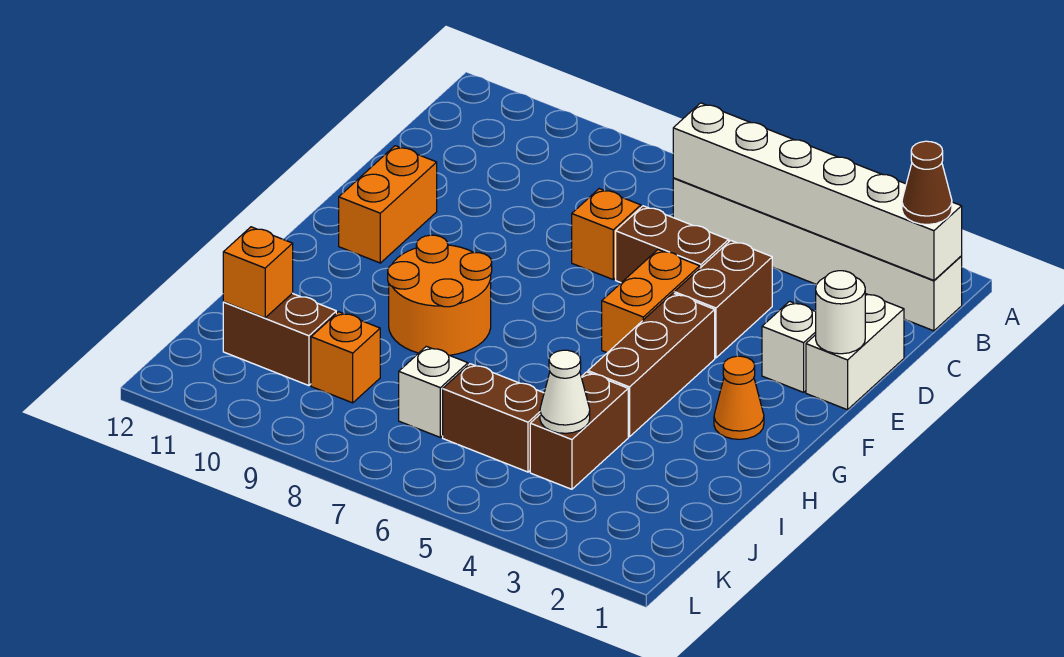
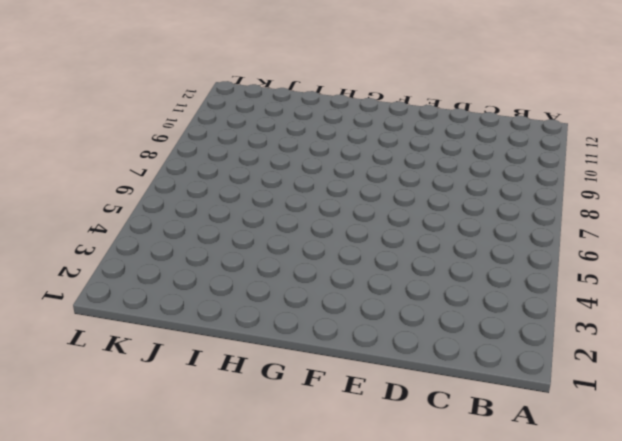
none -> white 1x6 brick [673,178,962,331]
none -> white 1x2 brick [806,294,904,410]
none -> brown 1x2 brick [674,240,773,358]

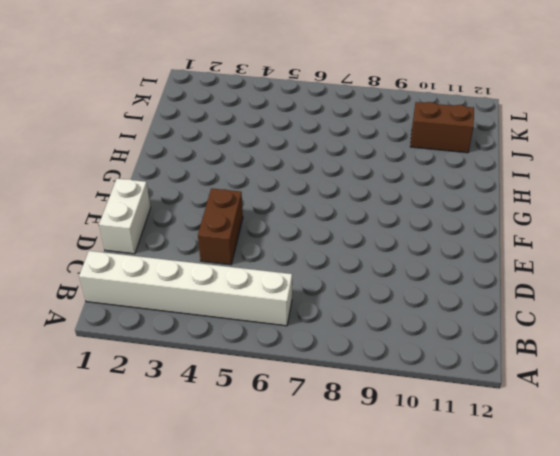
none -> brown 1x2 brick [616,206,729,283]
none -> orange 1x1 brick [572,189,641,279]
none -> white 1x1 brick [762,301,816,392]

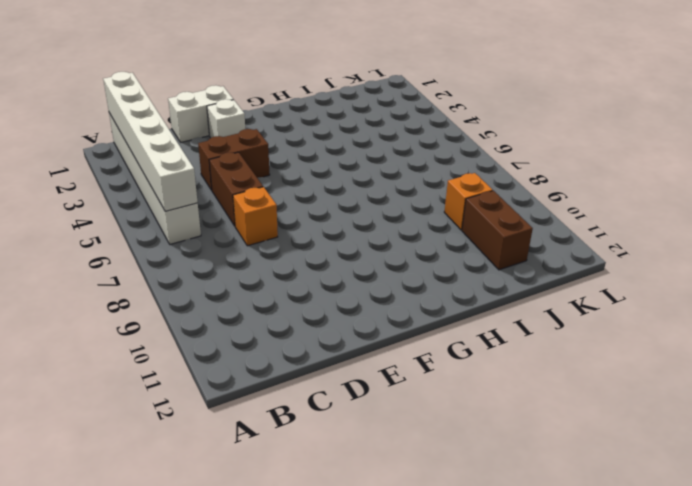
none -> orange 1x2 brick [602,250,700,353]
none -> orange 1x2 brick [339,146,437,263]
none -> brown 1x3 brick [588,293,715,437]

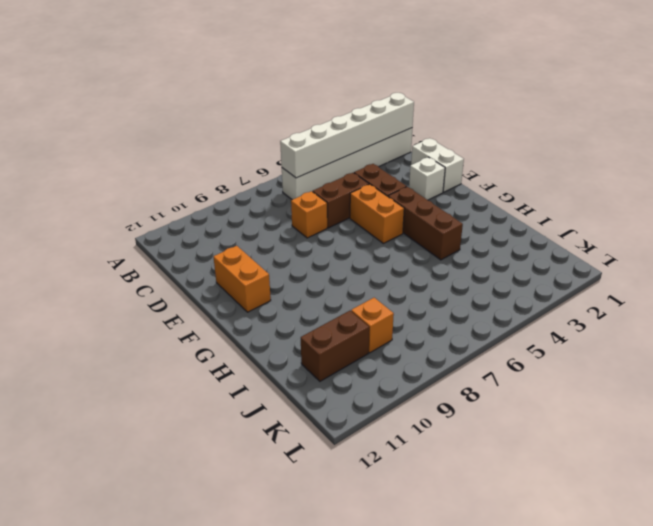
none -> orange 1x1 cone [714,356,764,439]
none -> orange 2x2 round brick [388,235,492,355]
none -> brown 1x2 brick [530,372,628,489]

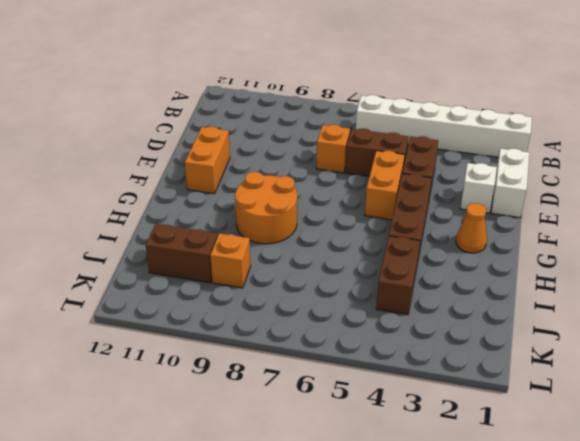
none -> brown 1x2 brick [443,364,544,472]
none -> white 1x1 brick [399,346,468,437]
none -> white 1x6 brick [673,103,962,280]

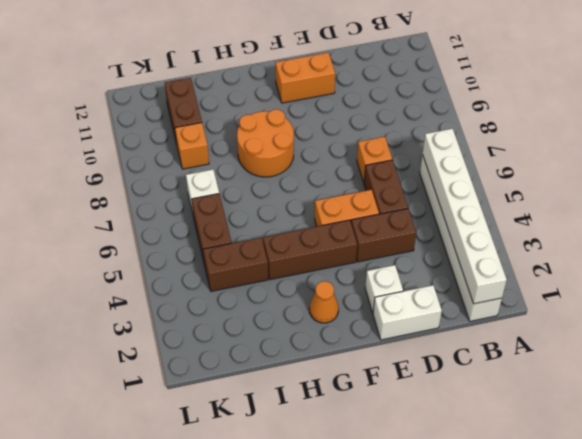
none -> white 1x1 round brick [816,271,865,354]
none -> white 1x1 cone [540,350,590,433]
none -> orange 1x1 brick [223,227,293,318]

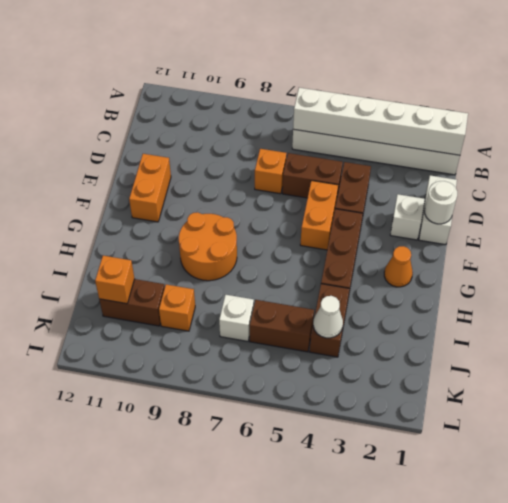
none -> brown 1x1 cone [902,141,952,224]

